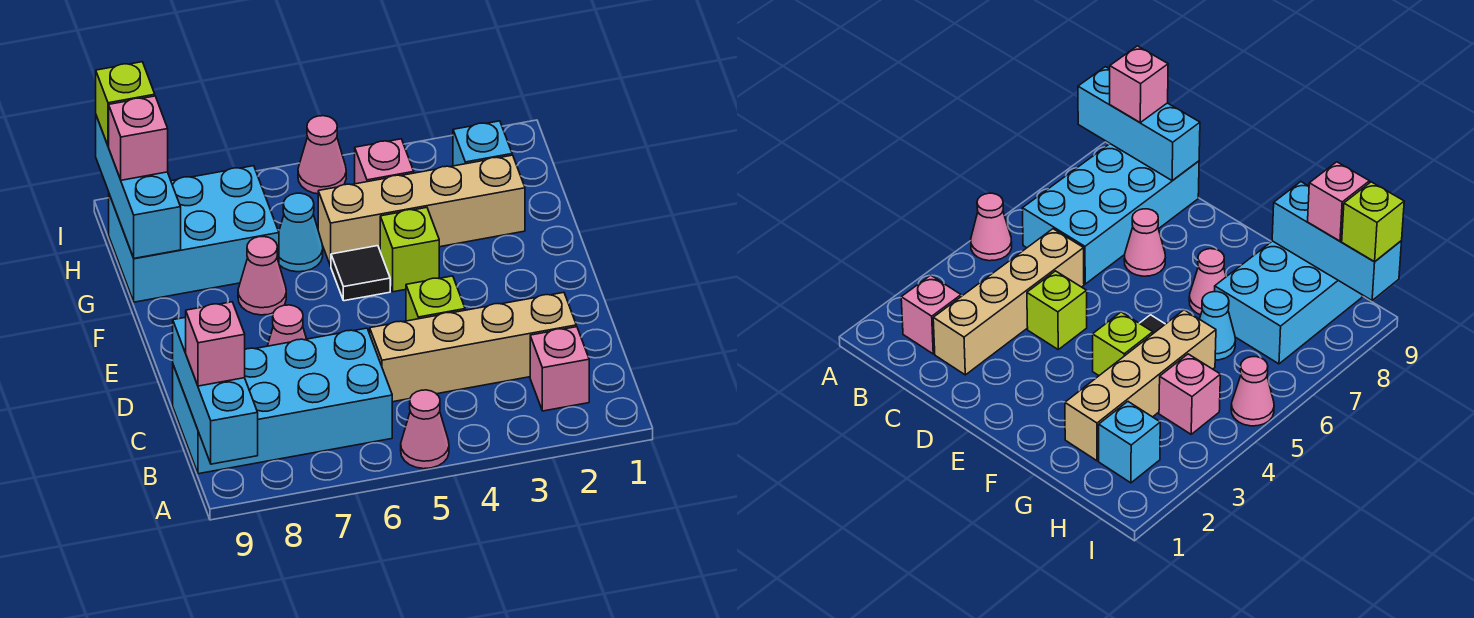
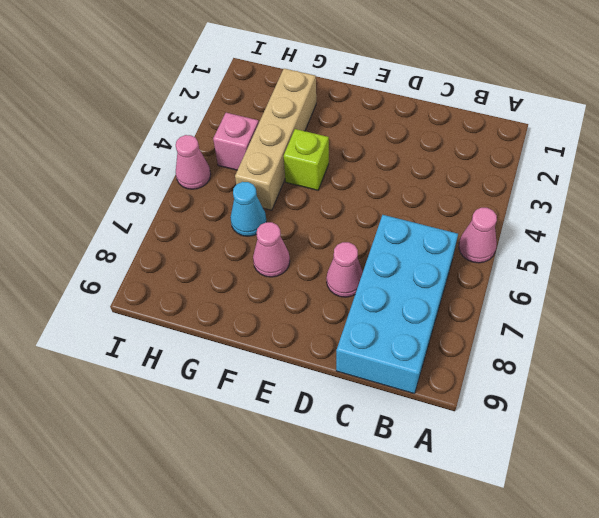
none -> pink 1x1 brick [530,327,589,411]
none -> tan 1x4 brick [370,292,576,402]
none -> lime 1x1 brick [406,276,465,321]

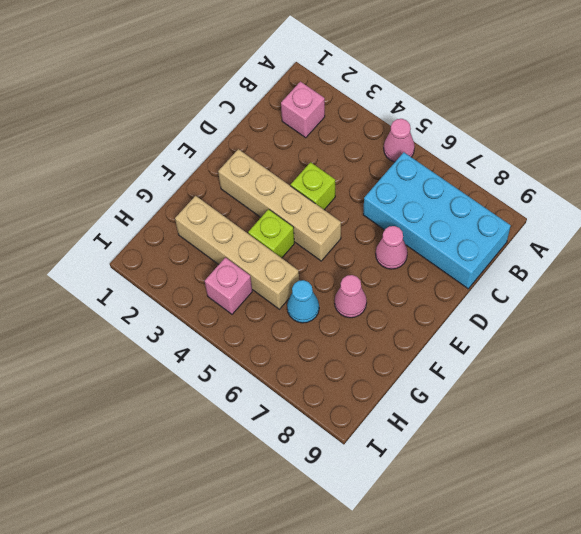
tan 1x4 brick [218,149,341,261] -> tan 1x4 brick moved to [370,292,576,402]
none -> black 1x1 tile [331,246,390,301]
none -> cyan 2x3 brick [109,166,279,302]
none -> cyan 1x1 brick [453,121,512,166]

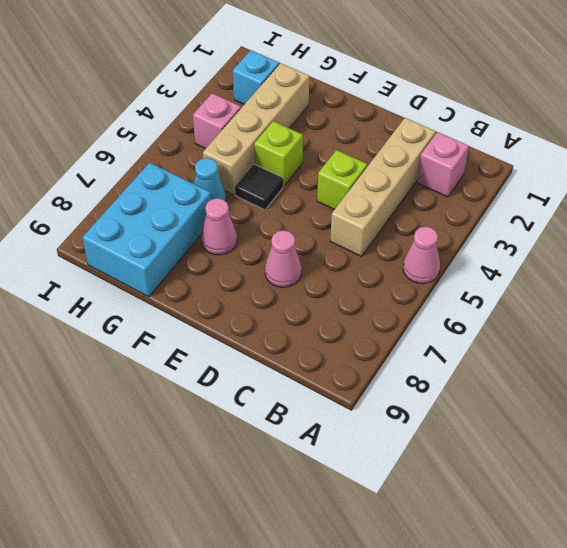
none -> cyan 2x4 brick [173,328,392,474]
none -> pink 1x1 cone [298,116,346,194]
none -> cyan 1x3 brick [173,317,258,464]

